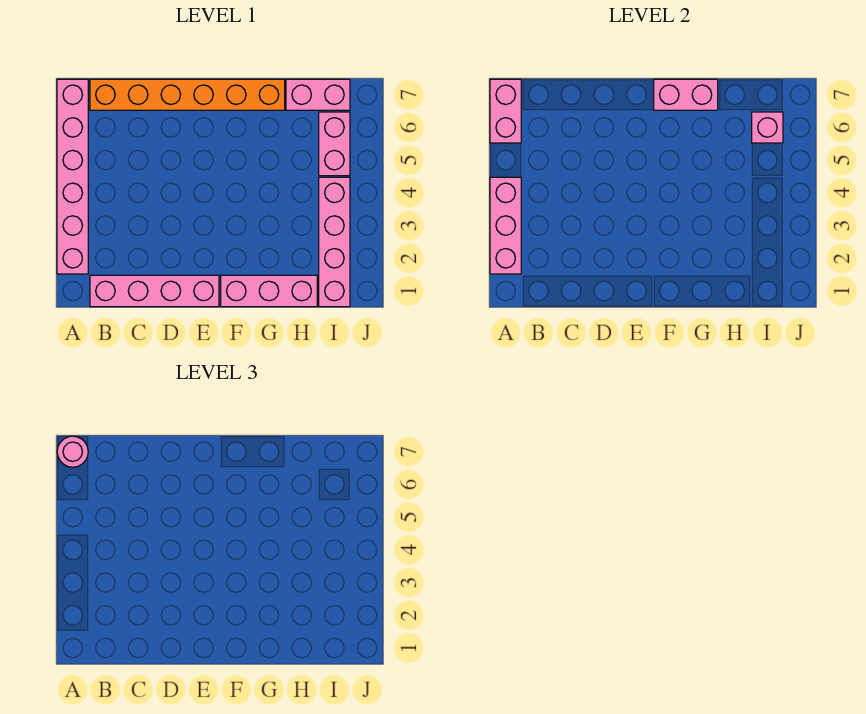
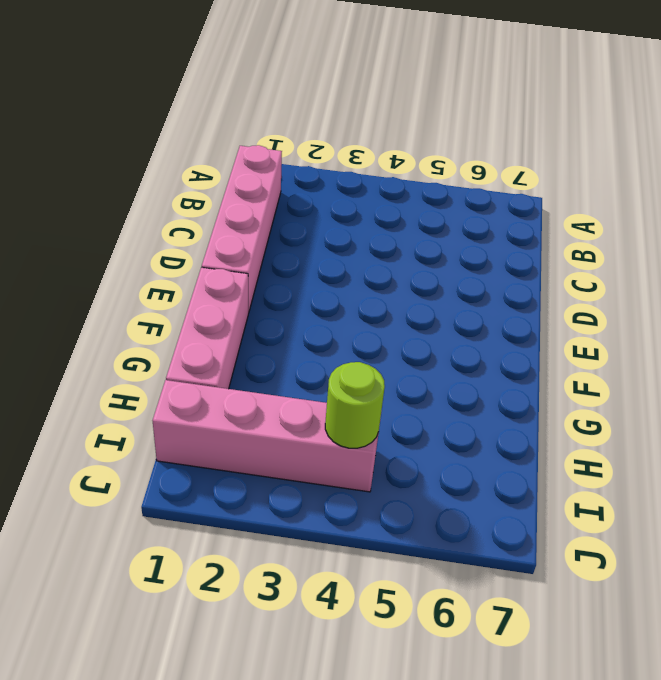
lime 1x1 round brick [325,362,385,448] -> none
none -> pink 1x6 brick [57,79,88,274]
none -> orange 1x6 brick [90,79,285,110]
none -> pink 1x2 brick [286,79,350,110]

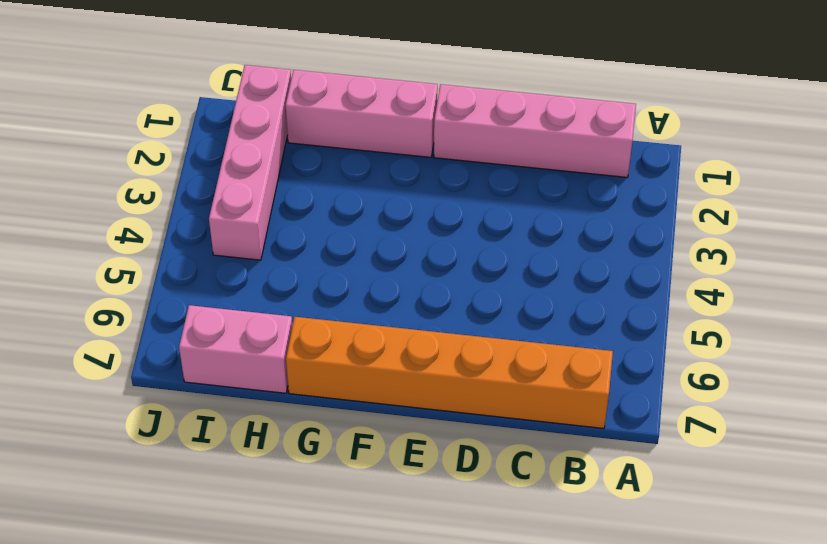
none -> pink 1x6 brick [57,79,88,274]
none -> pink 1x2 brick [319,112,350,176]
none -> pink 1x3 brick [490,177,521,274]

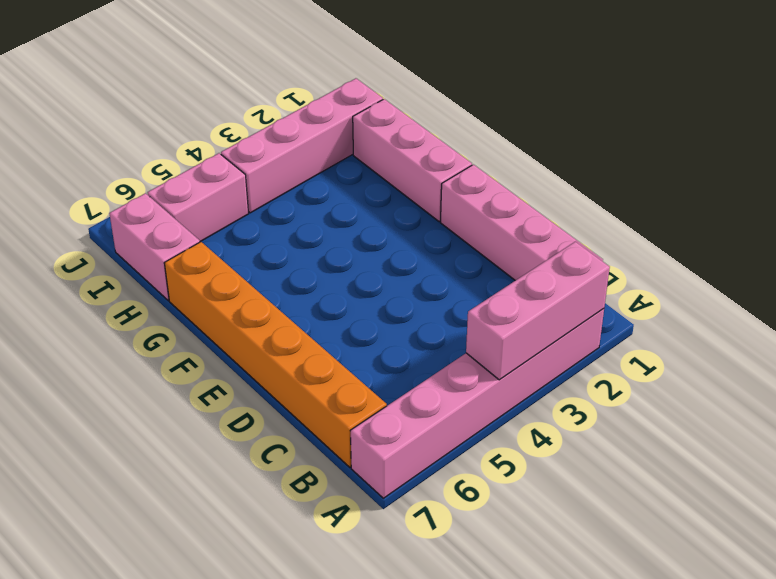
none -> pink 1x2 brick [490,79,521,143]
none -> pink 1x2 brick [654,79,718,110]
none -> pink 1x1 brick [752,112,783,143]

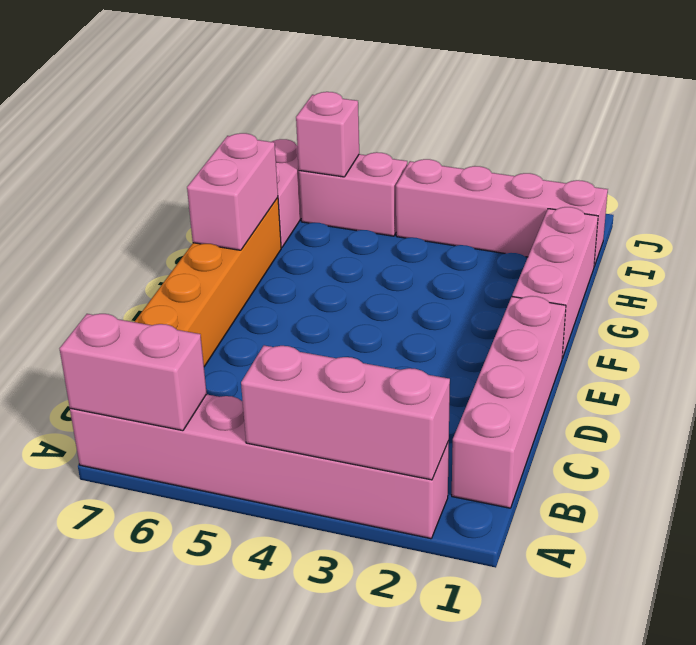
none -> pink 1x1 round brick [57,436,88,467]

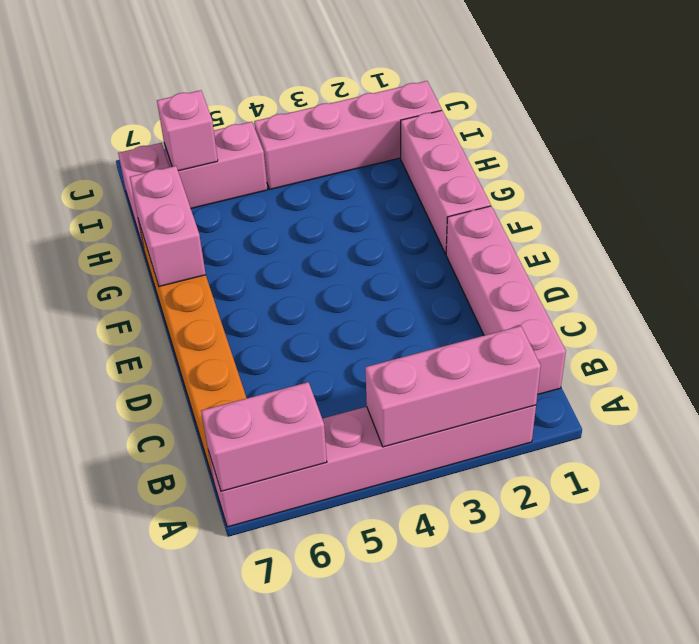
none -> pink 1x1 round brick [57,436,88,467]

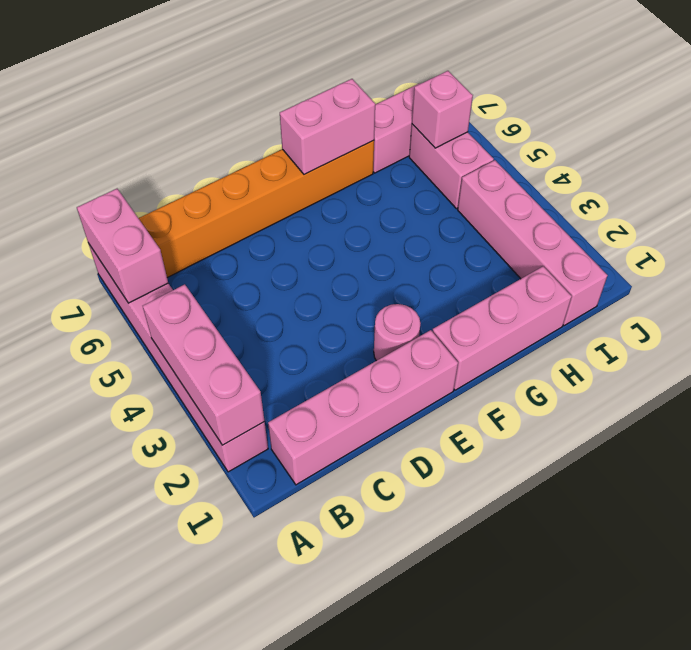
pink 1x1 round brick [374,304,421,361] -> pink 1x1 round brick moved to [57,436,88,467]

